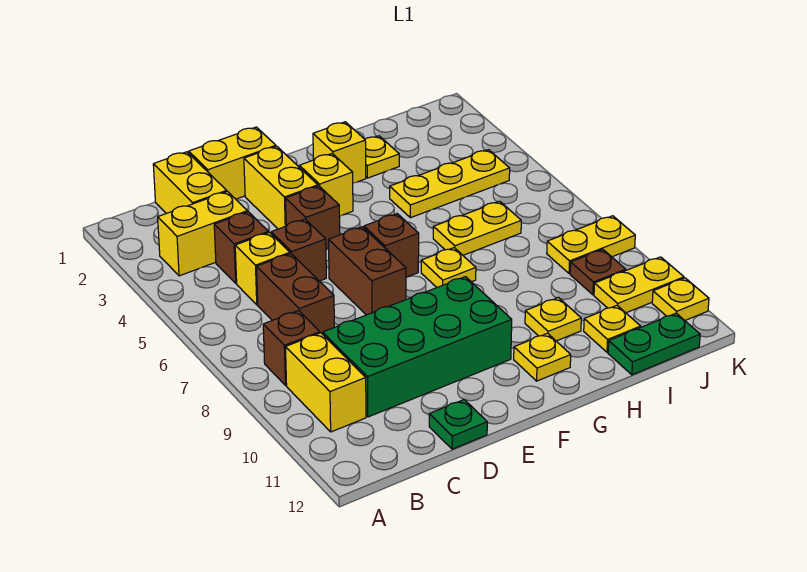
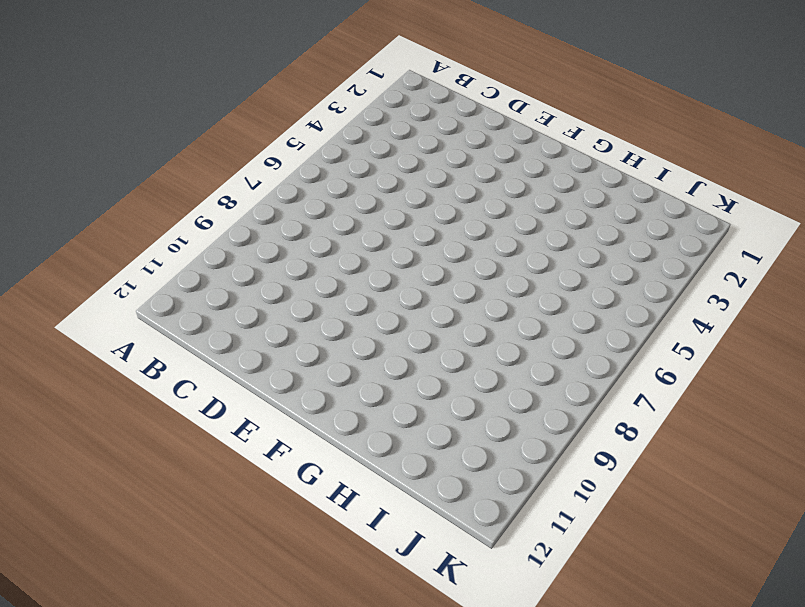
none -> yellow 1x2 brick [158,191,247,276]
none -> brown 1x1 brick [263,311,320,385]
none -> yellow 1x2 brick [286,333,366,432]

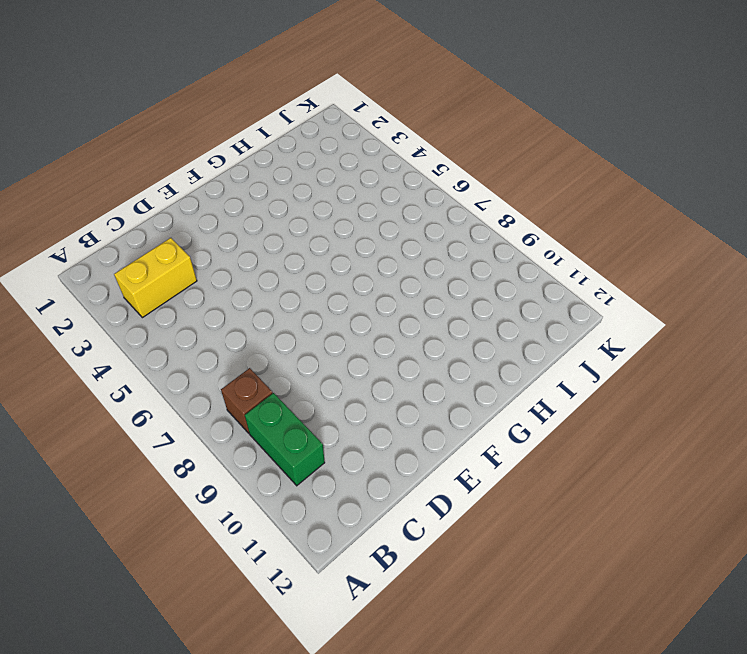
green 1x2 brick [245,393,325,486] -> yellow 1x2 brick [286,333,366,432]
none -> yellow 1x2 brick [153,152,227,214]
none -> brown 1x1 brick [214,212,268,283]
none -> yellow 1x1 brick [235,232,290,305]

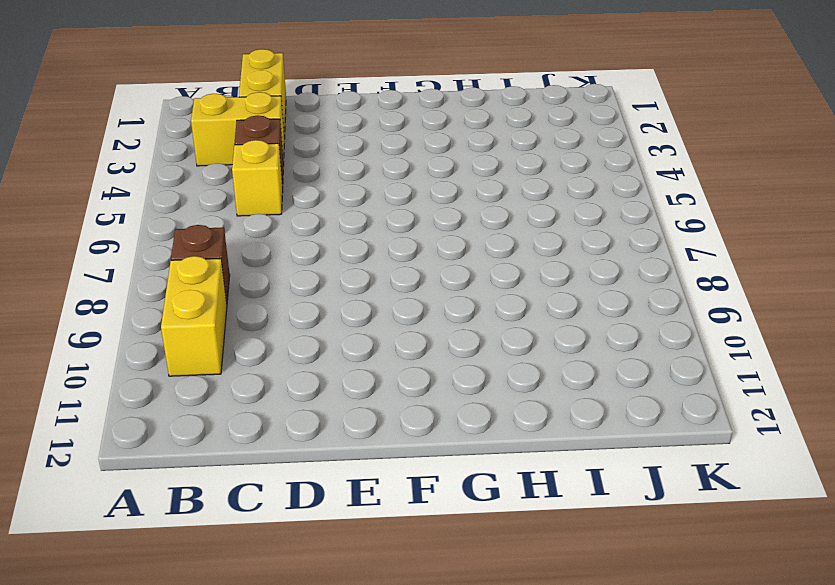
none -> brown 1x2 brick [257,254,334,334]
none -> green 2x4 brick [323,277,512,417]
none -> yellow 1x2 brick [189,127,276,199]

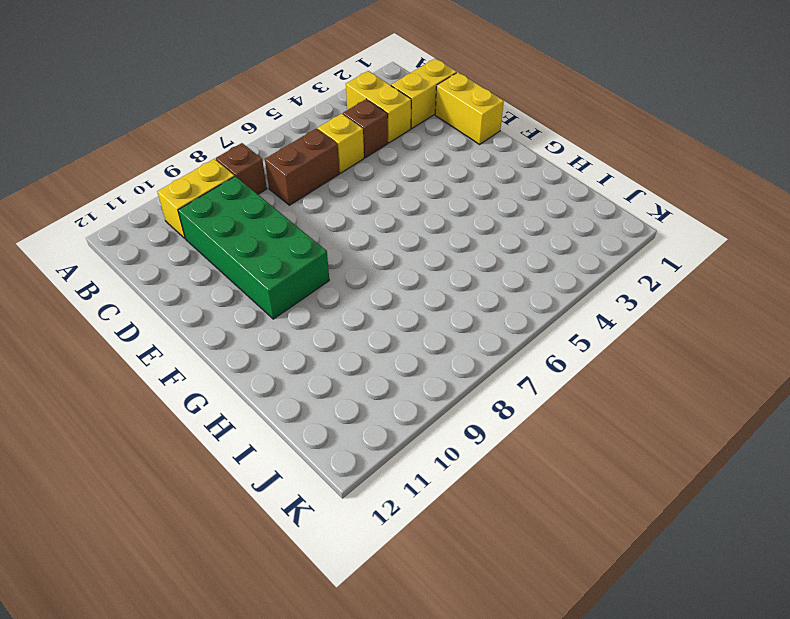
none -> brown 1x1 brick [271,219,326,281]
none -> green 1x1 plate [429,400,487,449]
none -> yellow 1x2 brick [244,146,318,229]

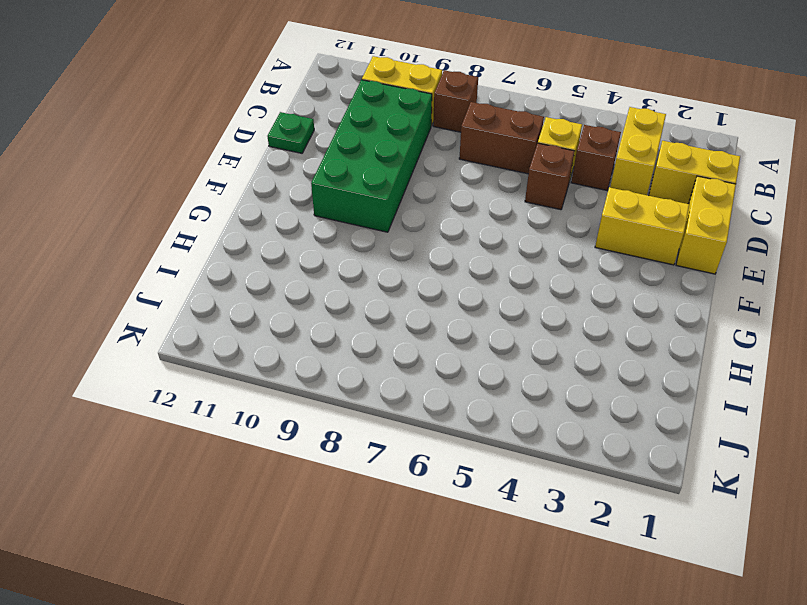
none -> brown 1x1 brick [286,186,340,250]
none -> brown 1x2 brick [329,227,406,315]
none -> yellow 1x1 brick [299,154,353,216]

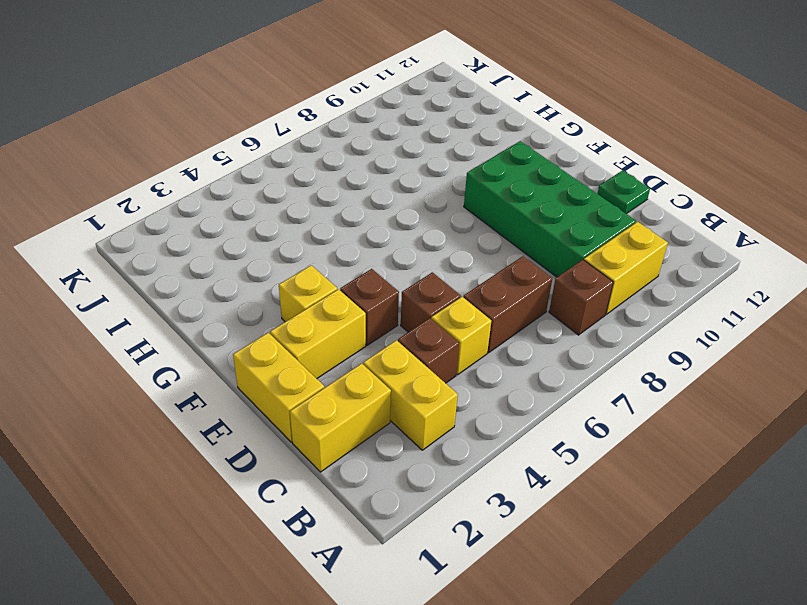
none -> brown 1x2 brick [329,227,406,315]
none -> brown 1x1 brick [364,214,419,277]
none -> yellow 1x1 brick [313,122,366,183]

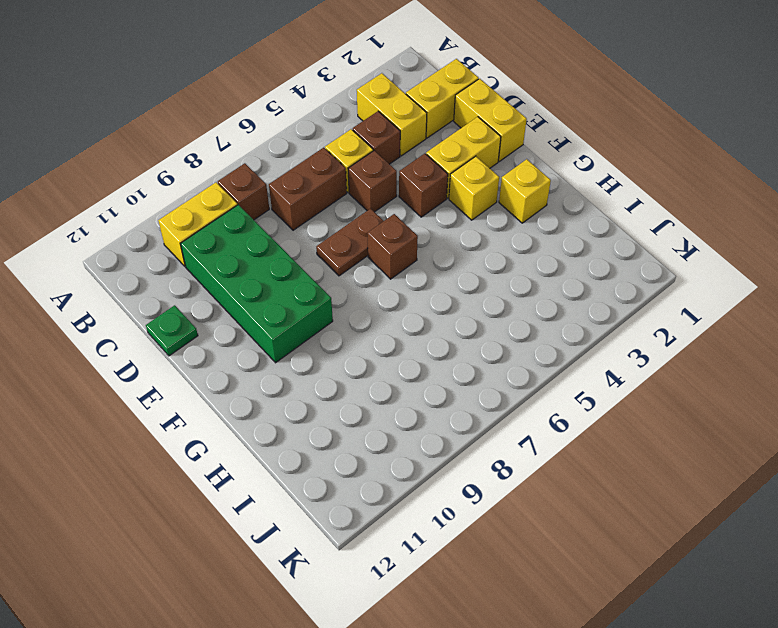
brown 1x2 plate [316,209,383,276] -> brown 1x2 brick [329,227,406,315]
none -> yellow 1x1 plate [421,248,476,287]
none -> yellow 1x1 plate [514,333,571,381]
none -> yellow 1x1 plate [365,136,399,178]

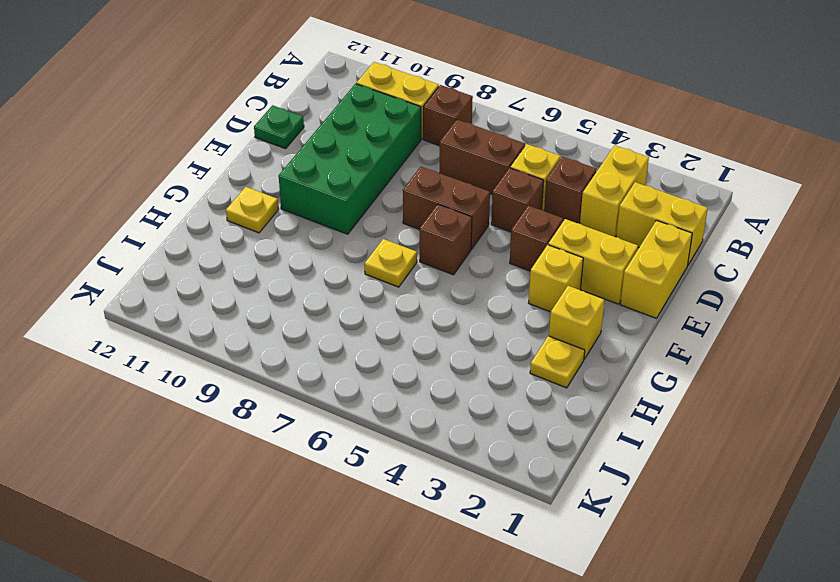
none -> yellow 1x3 plate [390,150,510,218]
none -> yellow 1x2 plate [433,201,521,255]
none -> yellow 1x1 plate [525,298,581,341]

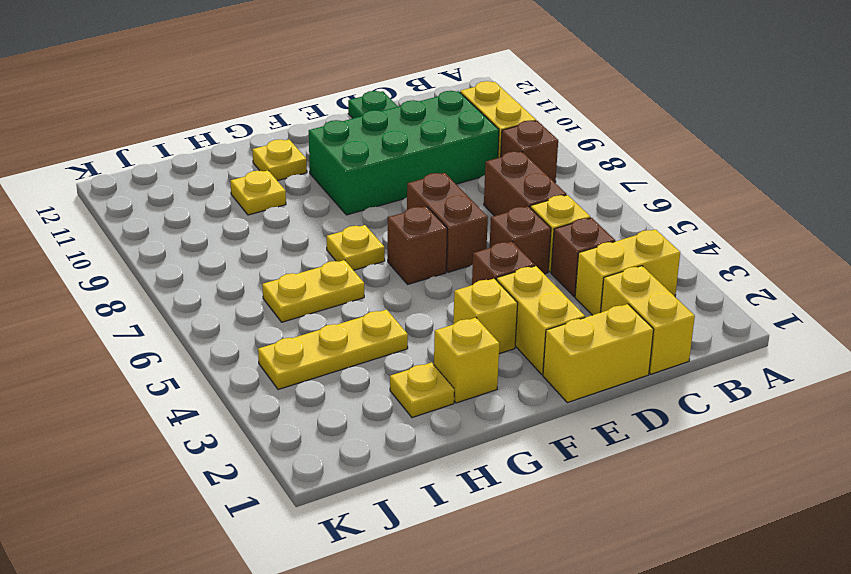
none -> yellow 1x1 plate [584,306,641,352]
none -> green 1x2 plate [608,313,700,375]
none -> yellow 1x2 plate [547,216,635,274]

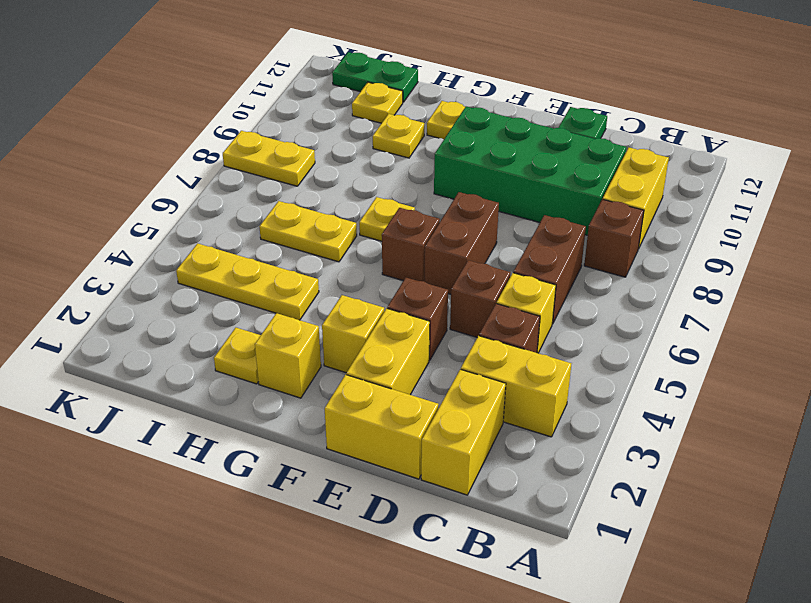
none -> brown 1x1 plate [570,249,626,295]
none -> yellow 1x2 plate [594,257,684,313]
none -> yellow 1x1 plate [652,278,709,320]

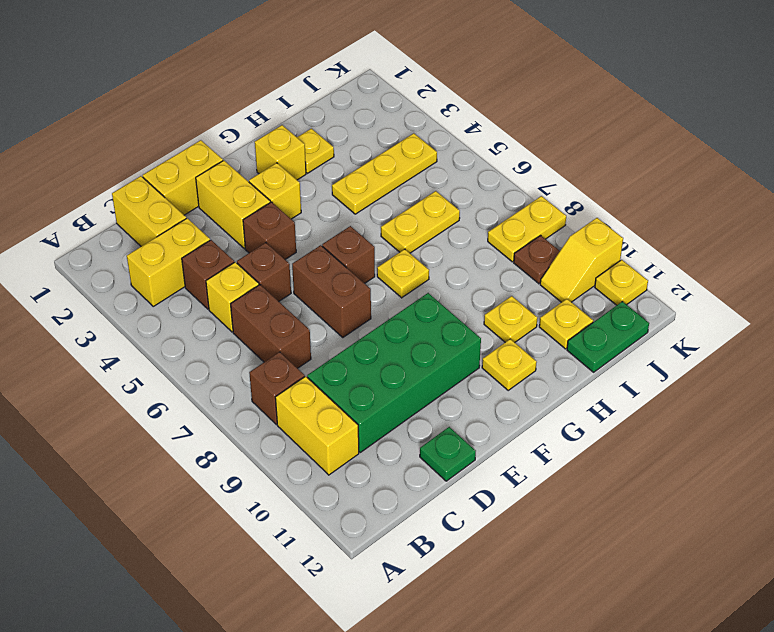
yellow 1x2 slope [540,218,623,302] -> yellow 1x2 plate [594,257,684,313]

